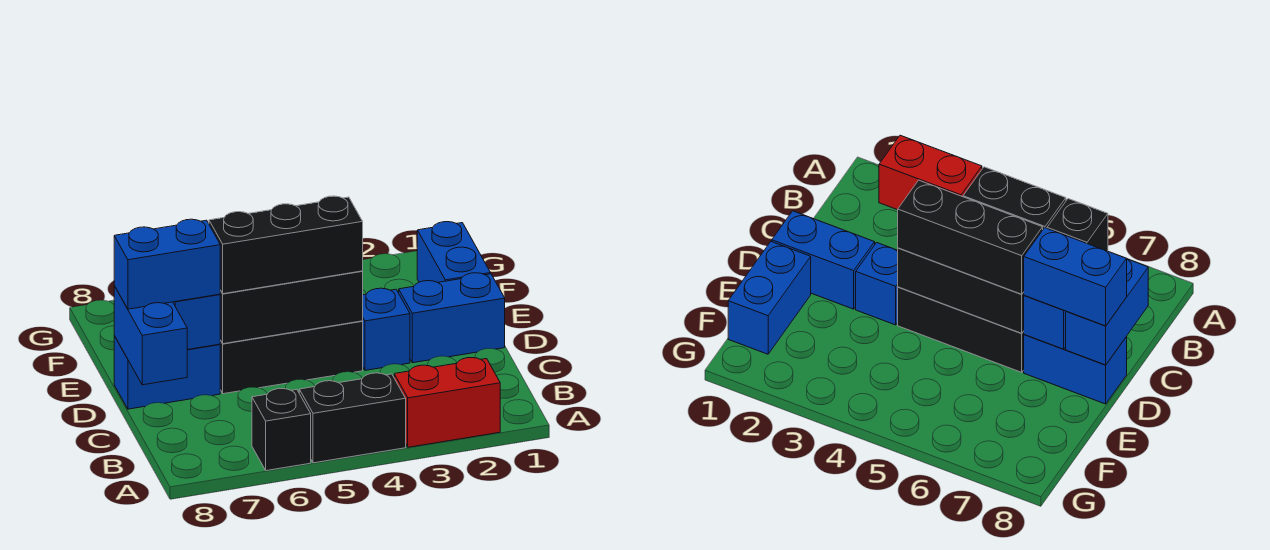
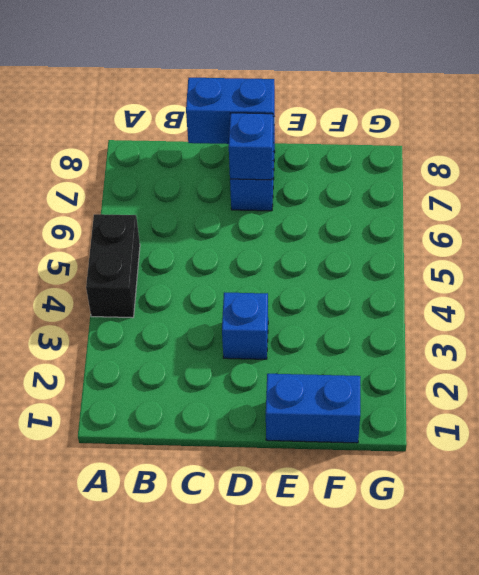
none -> red 1x2 brick [394,358,500,447]
none -> black 1x1 brick [252,389,311,471]
none -> blue 1x2 brick [399,273,505,363]

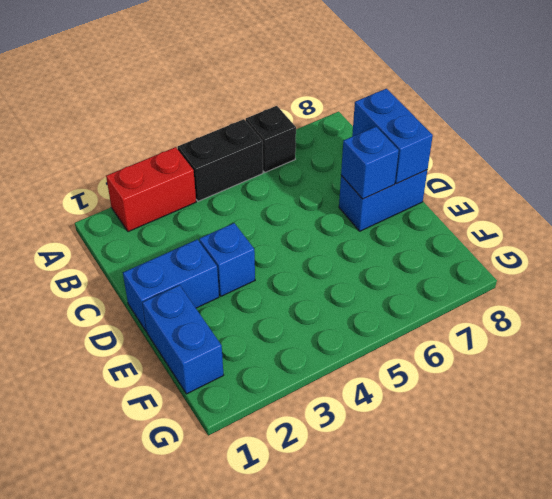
none -> black 1x3 brick [220,321,363,394]
none -> black 1x3 brick [220,271,363,344]
none -> black 1x3 brick [209,196,363,294]

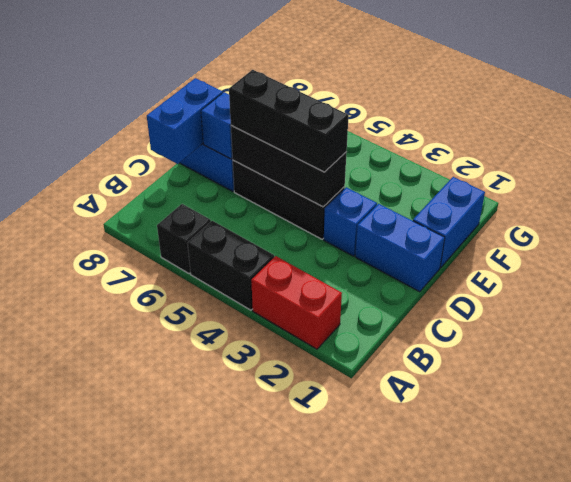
none -> blue 1x2 brick [114,219,221,309]

